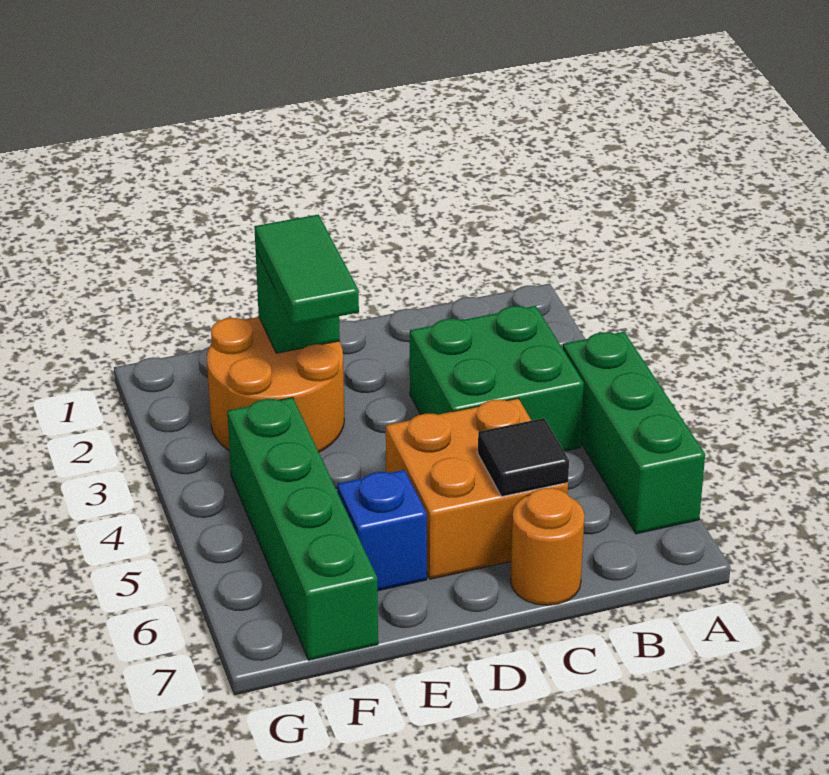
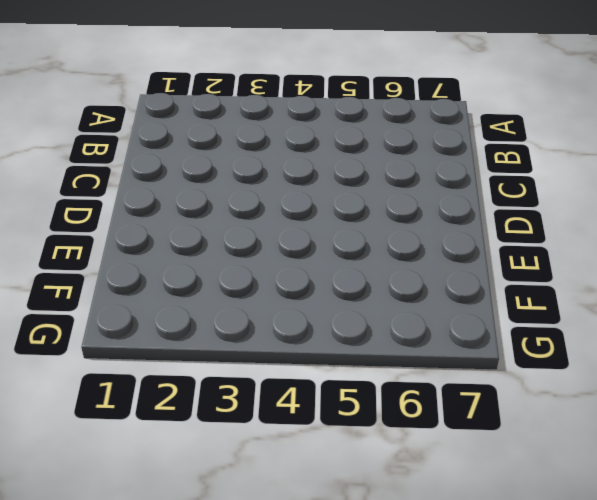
none -> green 1x3 brick [563,332,705,534]
none -> green 2x2 brick [409,306,584,451]

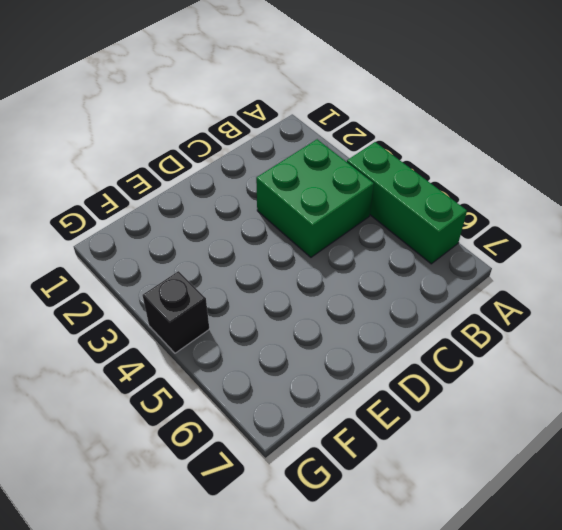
black 1x1 brick [142,271,209,353] -> none
none -> orange 2x2 brick [386,398,568,579]
none -> orange 1x1 round brick [511,488,585,605]

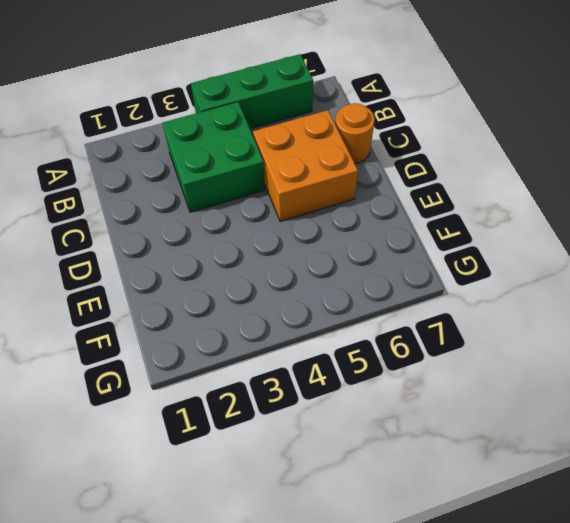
none -> orange 2x2 round brick [207,317,344,452]
none -> blue 1x1 brick [337,470,427,591]

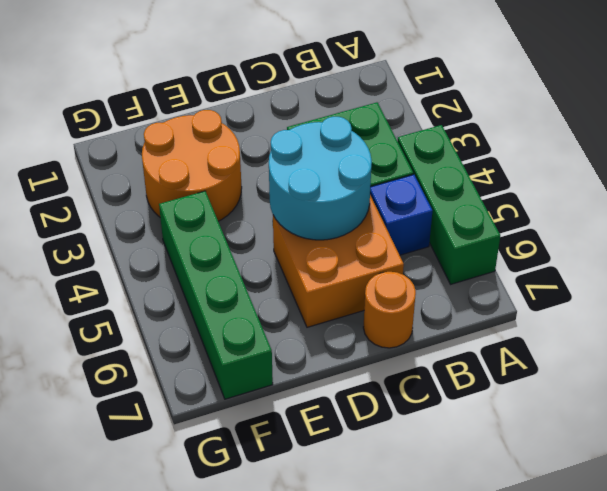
blue 1x1 brick [370,175,432,255] -> blue 1x1 brick moved to [337,470,427,591]
cyan 2x2 round brick [269,117,372,240] -> none
none -> black 1x1 tile [478,418,569,497]
none -> green 1x1 brick [256,251,340,353]

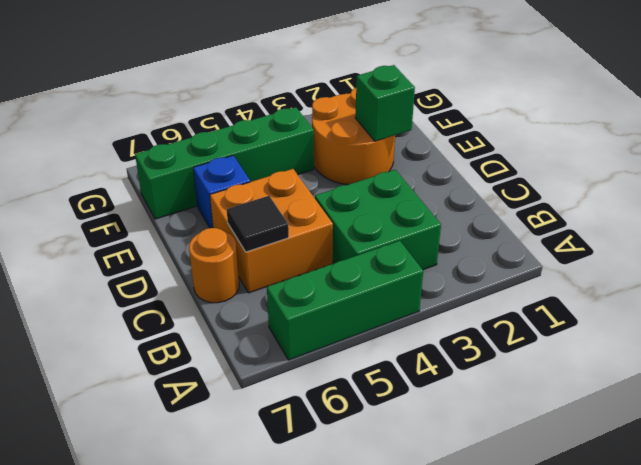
none -> green 1x2 tile [254,215,359,325]

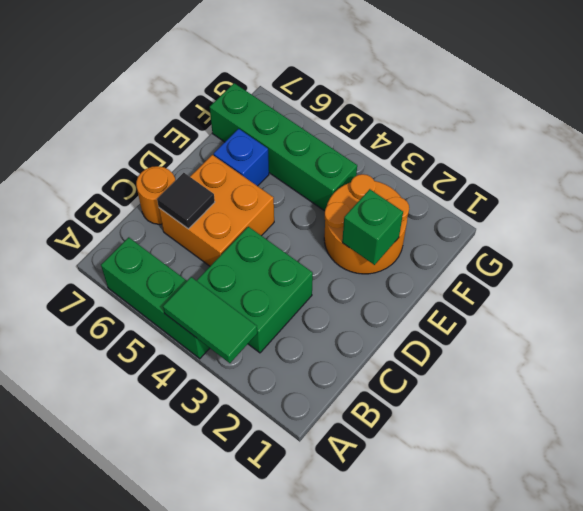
green 1x2 tile [163,277,257,363] -> green 1x2 tile moved to [254,215,359,325]

